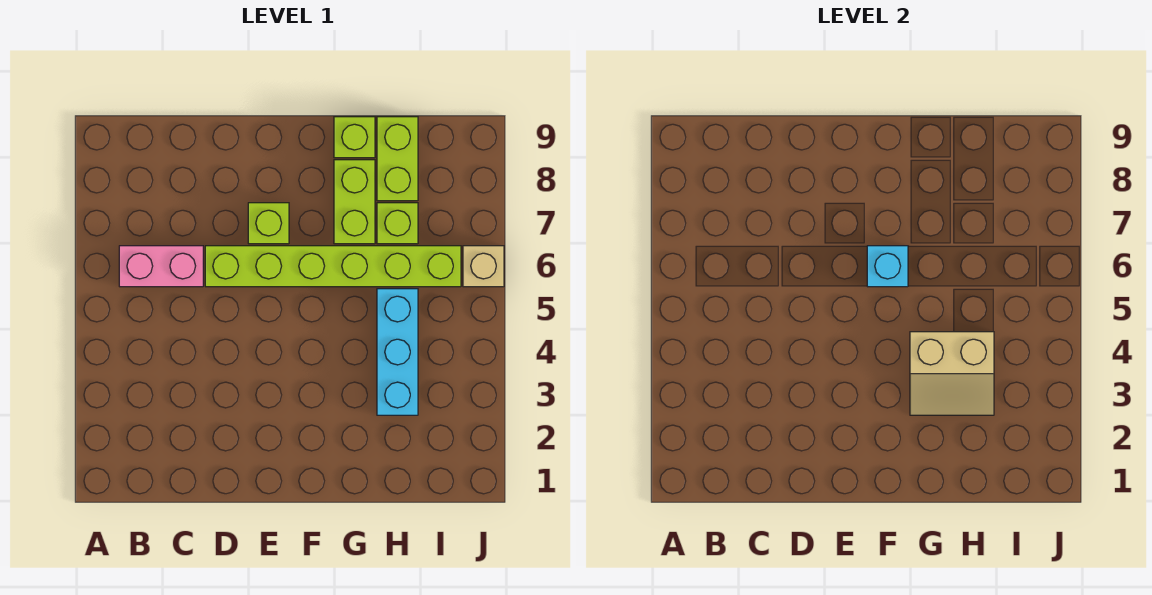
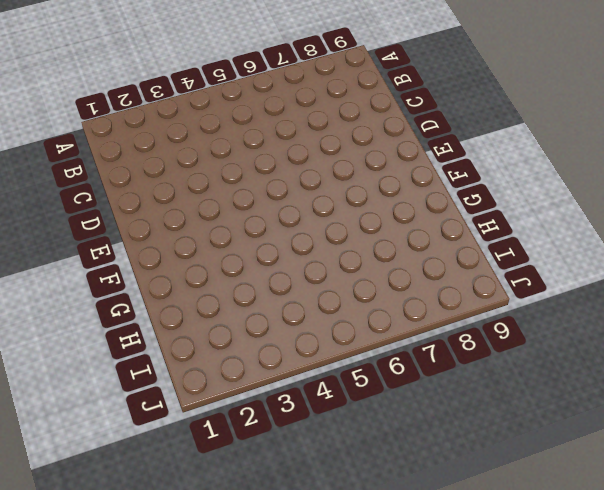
none -> pink 1x2 brick [119,246,203,287]
none -> lime 1x6 brick [205,246,461,287]

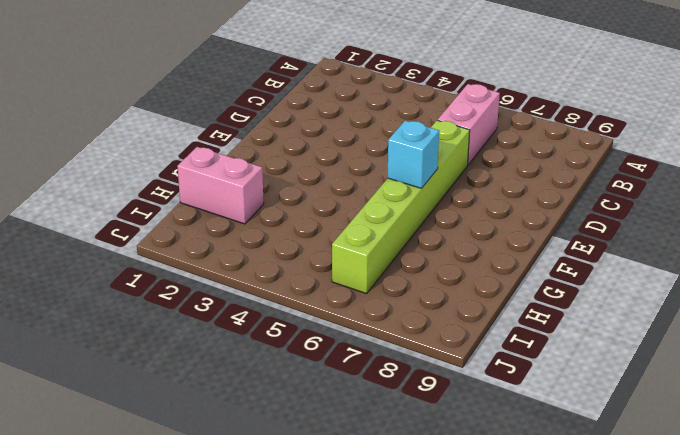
pink 1x2 brick [177,147,264,224] -> none
none -> lime 1x1 brick [248,203,289,244]
none -> lime 1x2 brick [334,160,375,244]

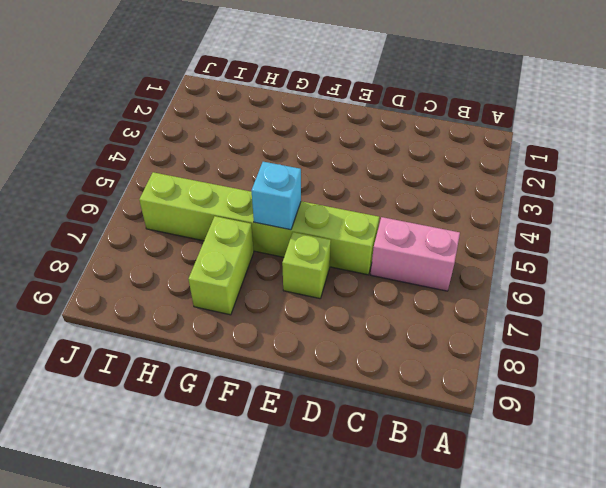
none -> lime 1x1 brick [334,117,375,158]
none -> cyan 1x3 brick [377,289,418,415]

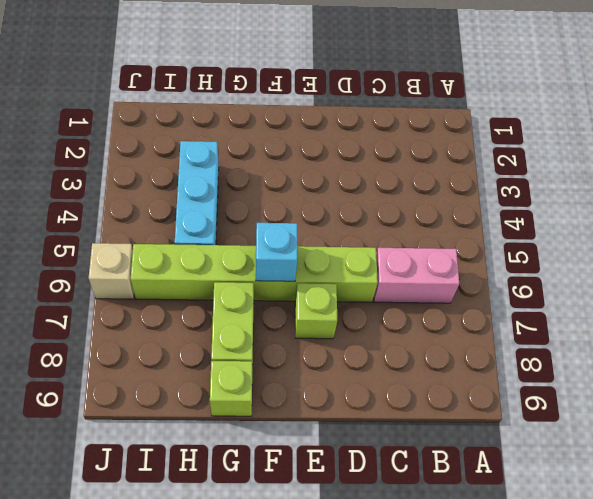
none -> lime 1x1 brick [377,203,418,244]
none -> lime 1x2 brick [377,117,418,201]

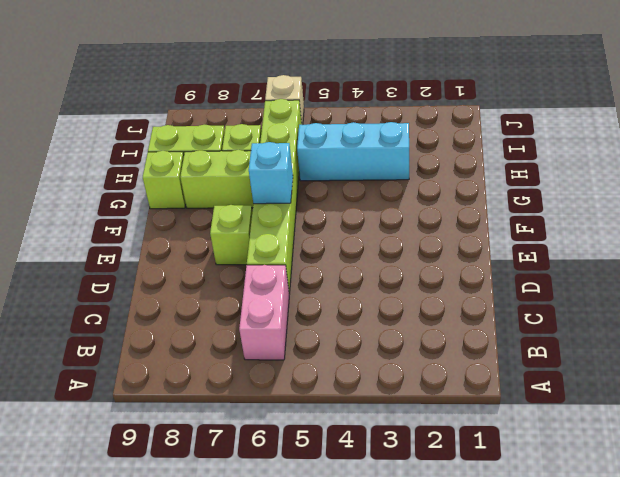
none -> tan 2x2 slope [910,332,994,415]

